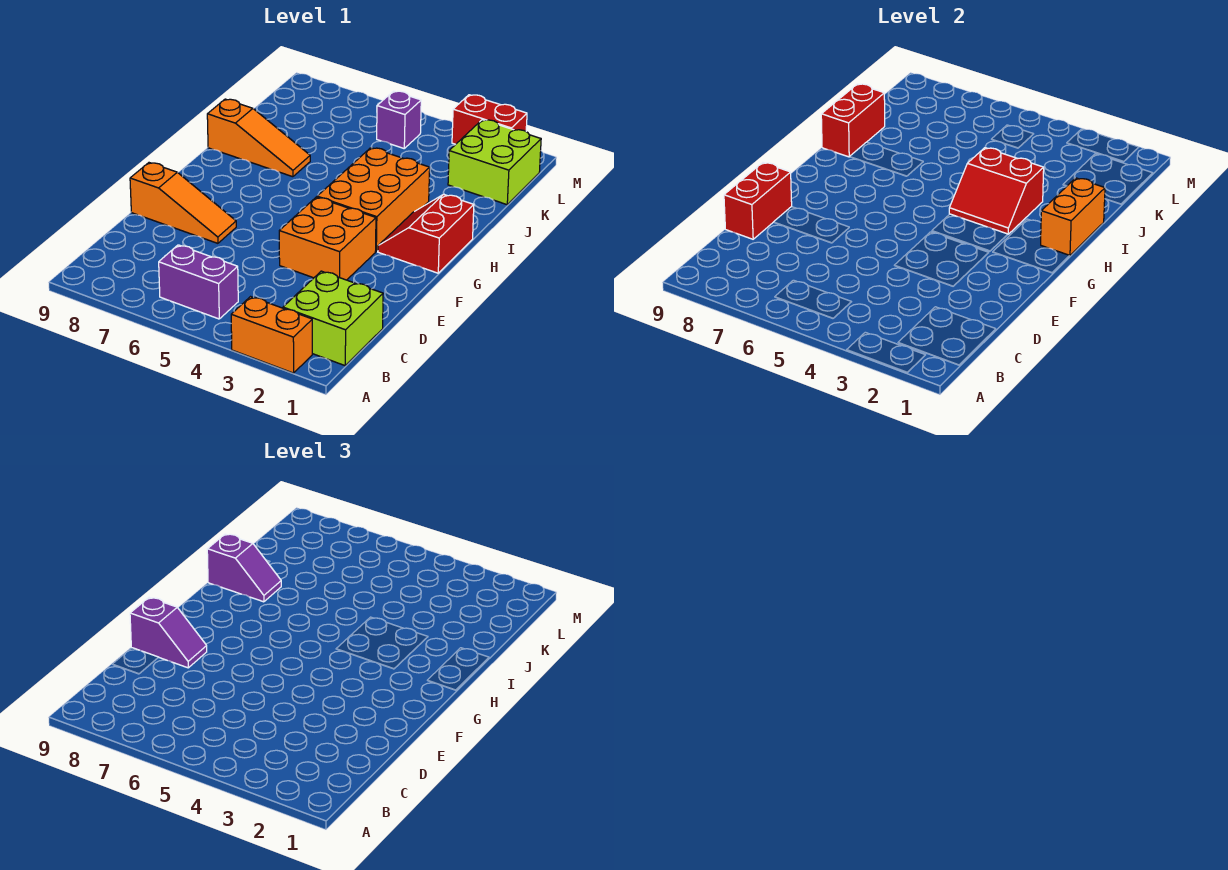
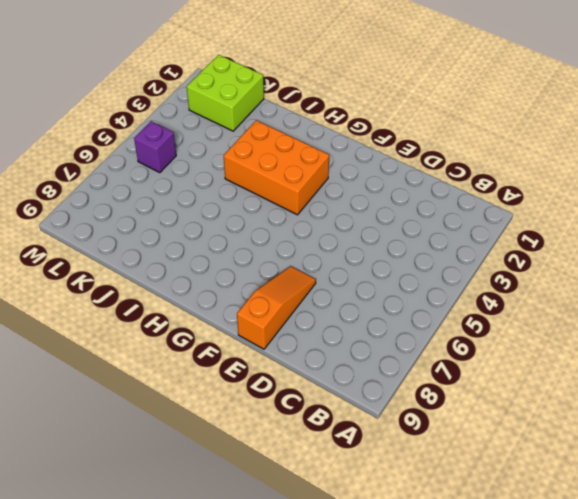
none -> orange 1x2 brick [231,297,312,373]
none -> lime 2x2 brick [283,271,383,366]
none -> purple 1x2 brick [159,245,238,319]

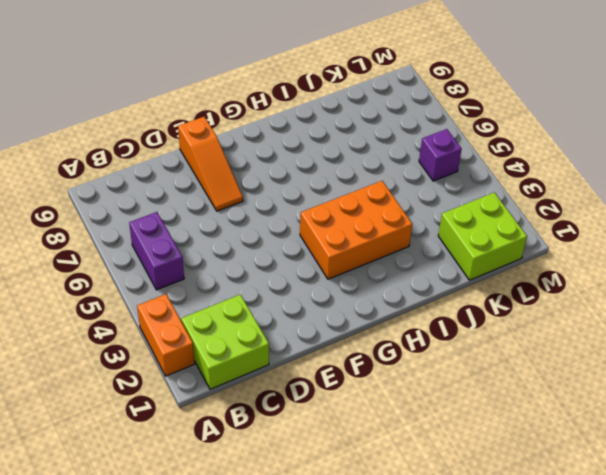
none -> orange 2x2 brick [279,197,376,280]
none -> red 2x2 slope [378,194,474,273]
none -> orange 1x3 slope [207,99,310,177]

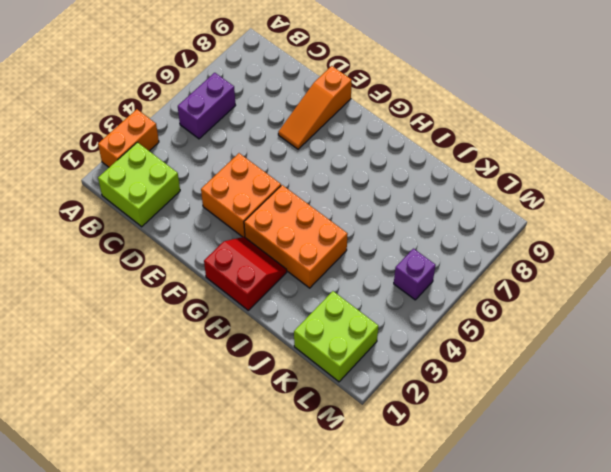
none -> orange 1x3 slope [207,99,310,177]
none -> red 1x2 brick [452,95,527,144]
none -> red 1x2 brick [724,163,792,239]

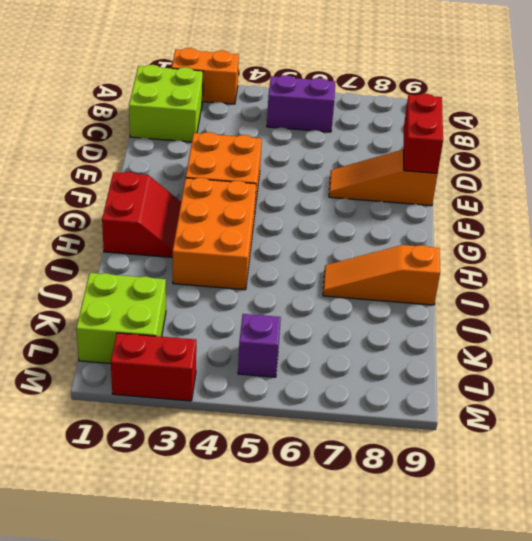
none -> orange 1x2 brick [1041,178,1105,256]
none -> red 2x2 slope [949,148,1044,234]
none -> red 1x2 brick [821,84,885,157]

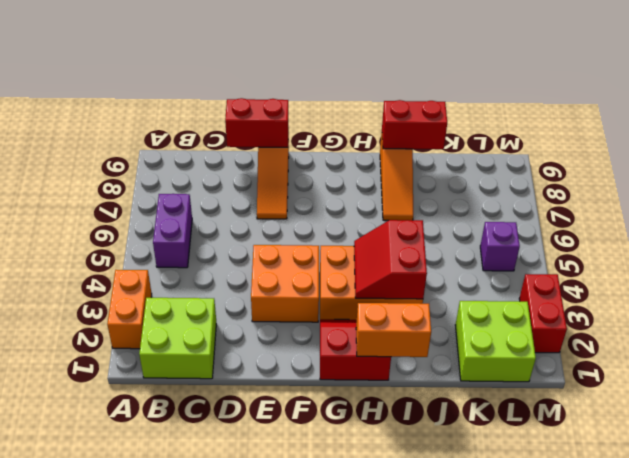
none -> purple 1x2 slope [130,598,207,668]
none -> purple 1x2 slope [207,534,281,602]

